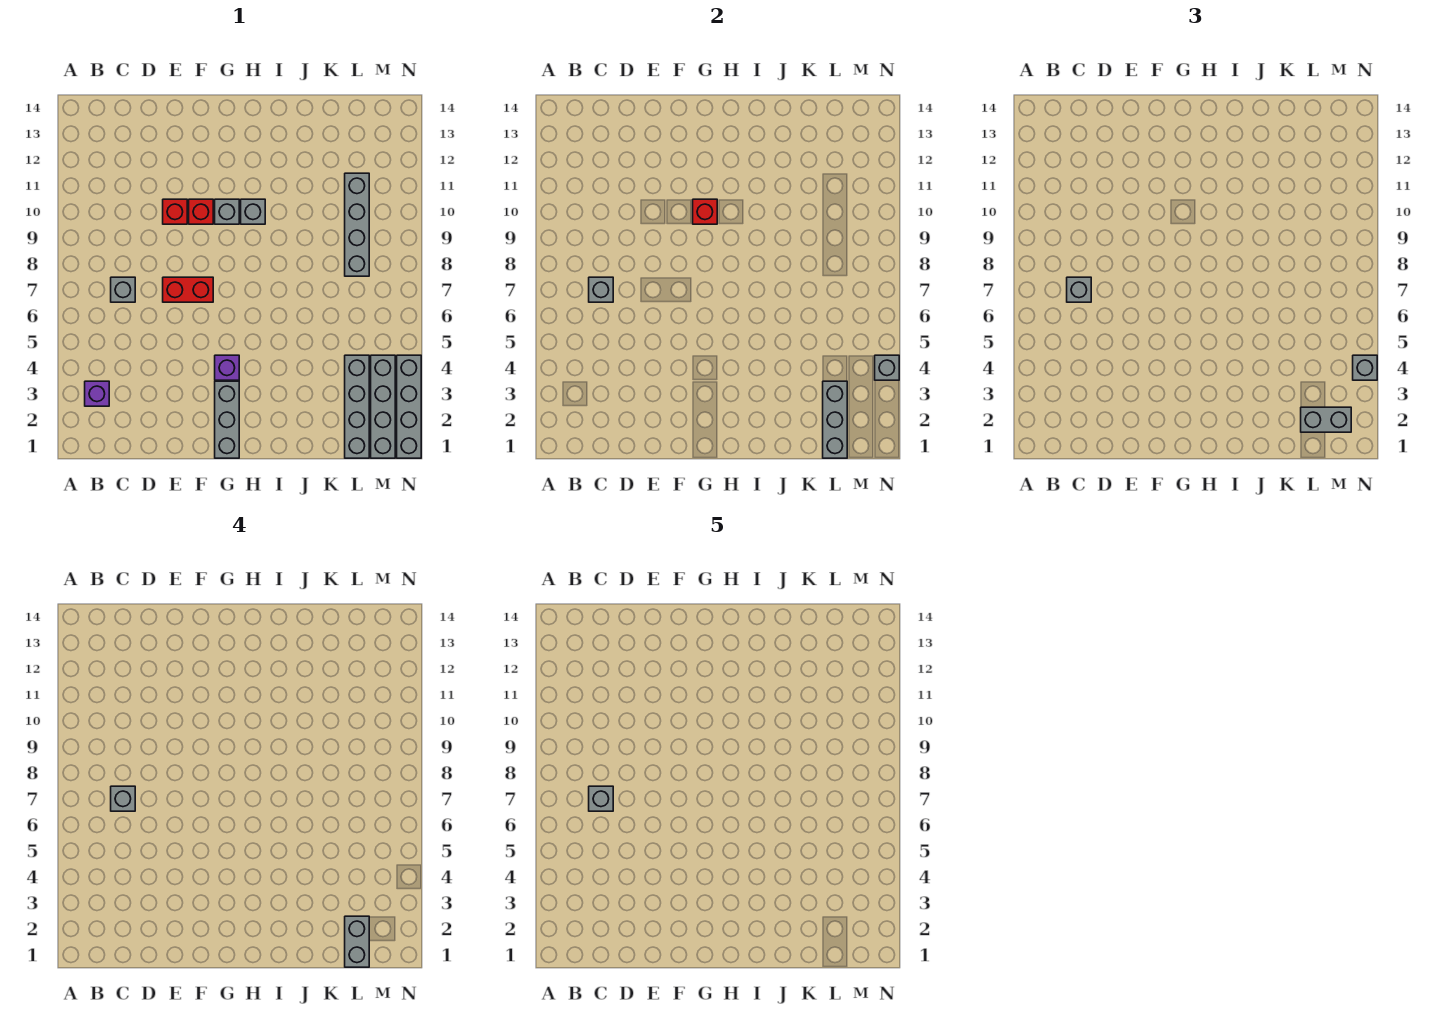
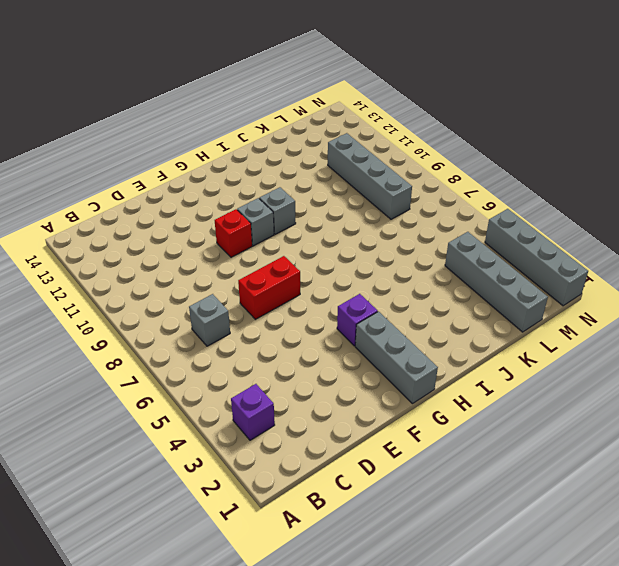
none -> red 1x1 brick [163,199,187,224]
none -> grey 1x4 brick [371,355,395,458]
none -> grey 1x1 brick [589,277,613,302]

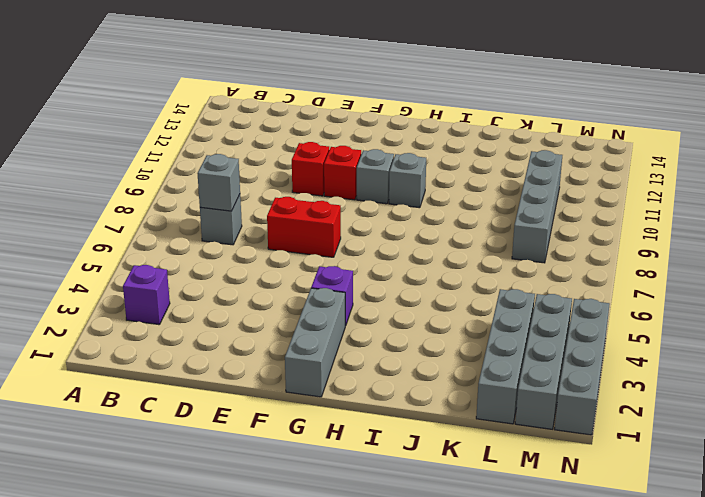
none -> red 1x1 brick [693,199,717,224]
none -> grey 1x3 brick [823,381,847,458]
none -> grey 1x1 brick [875,355,899,380]

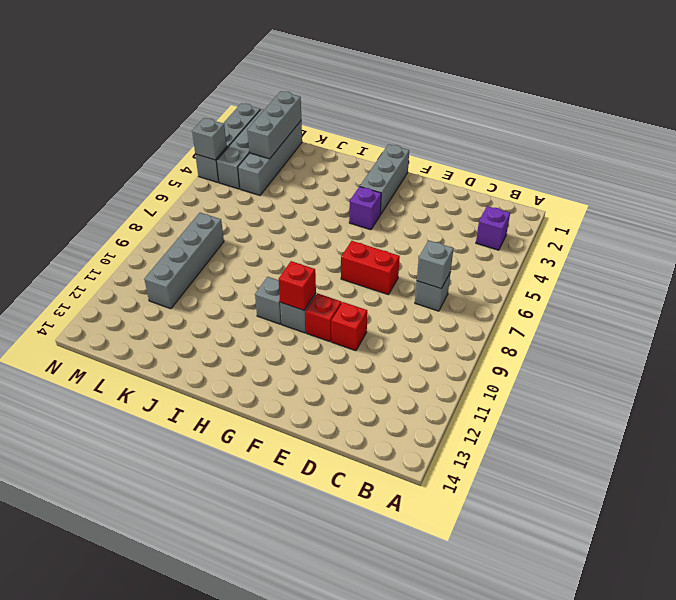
none -> grey 1x1 brick [1067,277,1091,302]
none -> grey 1x2 brick [1301,407,1351,432]
none -> grey 1x1 brick [1353,355,1377,380]

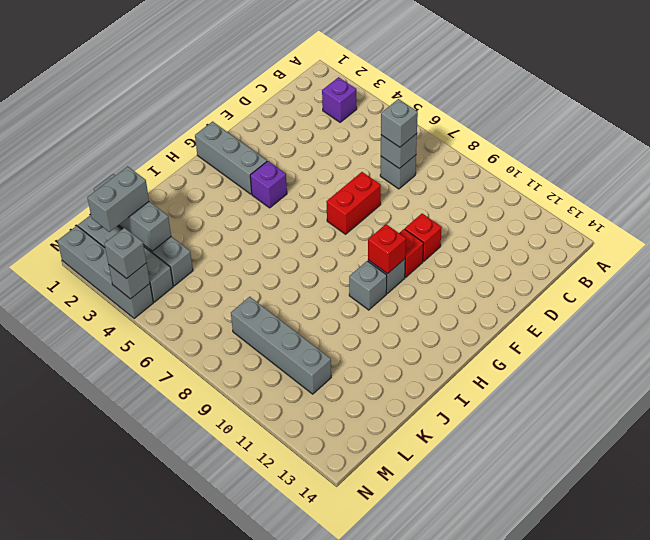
none -> grey 1x1 brick [111,786,135,811]
none -> grey 1x2 brick [345,916,369,967]
none -> grey 1x1 brick [589,786,613,811]

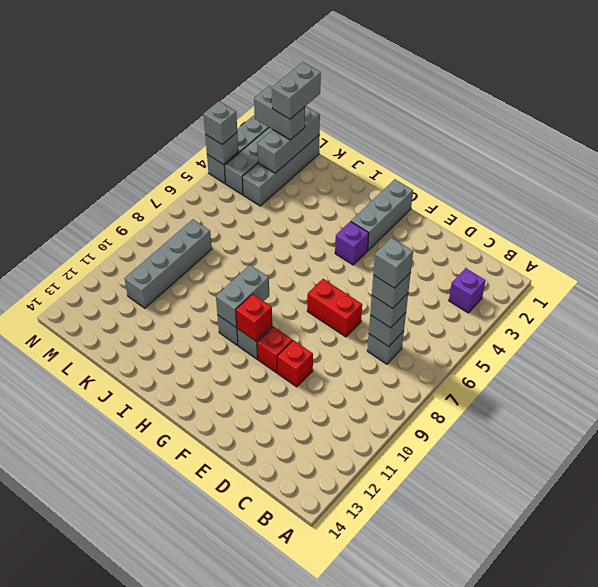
grey 1x2 brick [216,265,269,327] -> none

